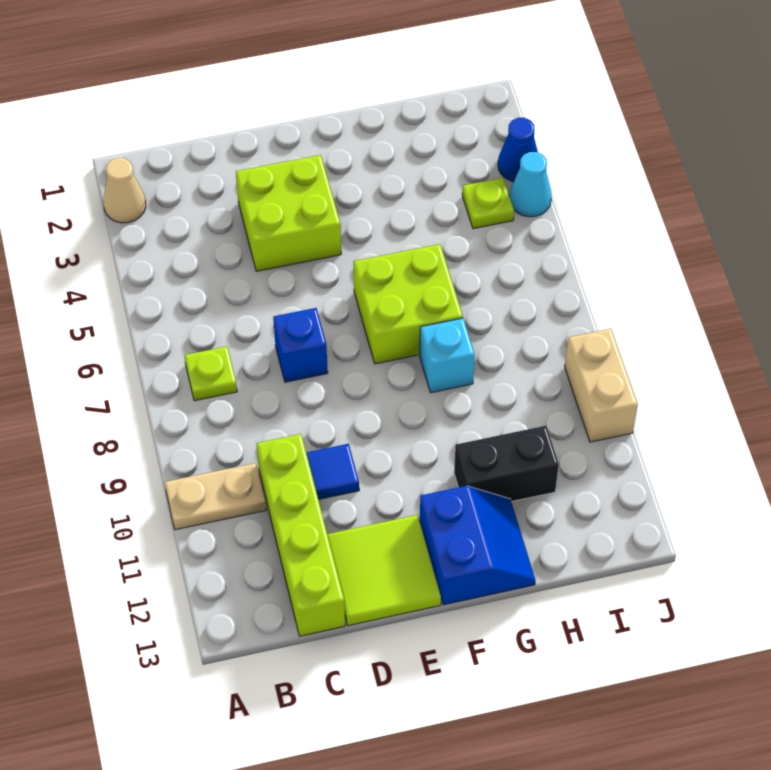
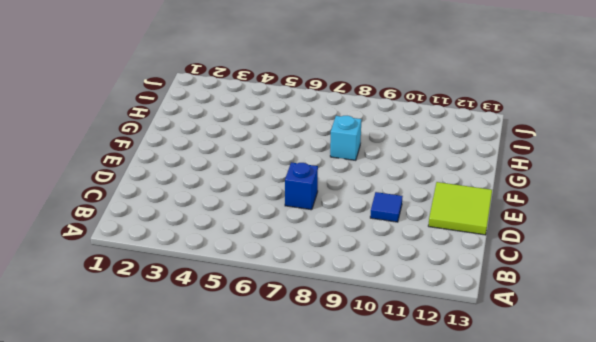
none -> tan 1x1 cone [103,158,146,223]
none -> tan 1x2 plate [165,463,266,530]
none -> lime 1x1 plate [184,346,237,401]

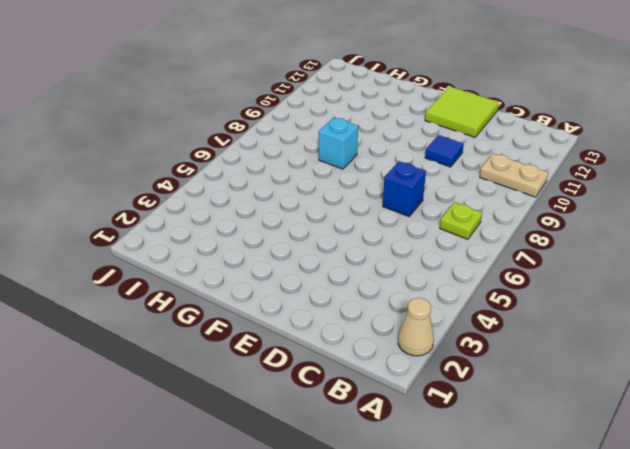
none -> lime 1x4 brick [256,434,345,636]
none -> lime 2x2 brick [236,155,341,271]
none -> lime 2x2 brick [353,244,463,364]

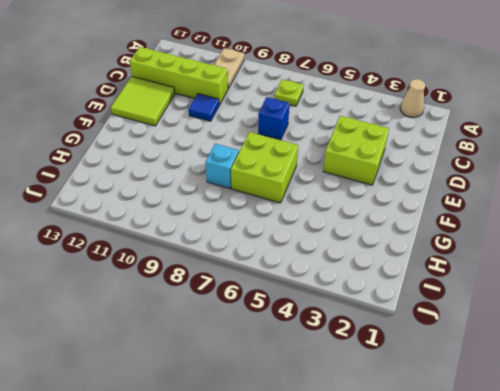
none -> blue 2x2 slope [420,486,535,605]
none -> black 1x2 brick [454,426,559,502]
none -> lime 1x1 plate [462,178,514,229]

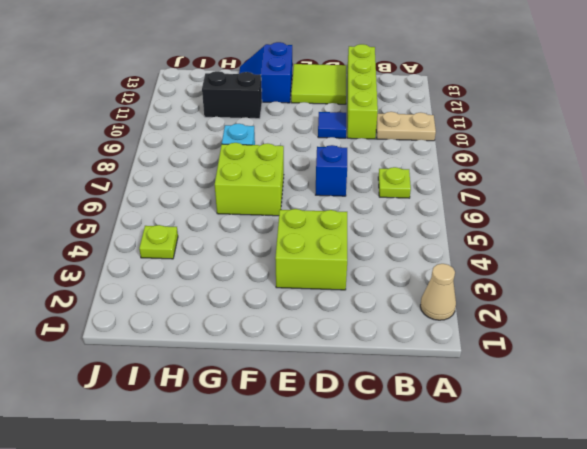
none -> blue 1x1 cone [498,118,538,182]
none -> cyan 1x1 cone [509,152,552,217]
none -> tan 1x2 brick [565,329,638,442]

